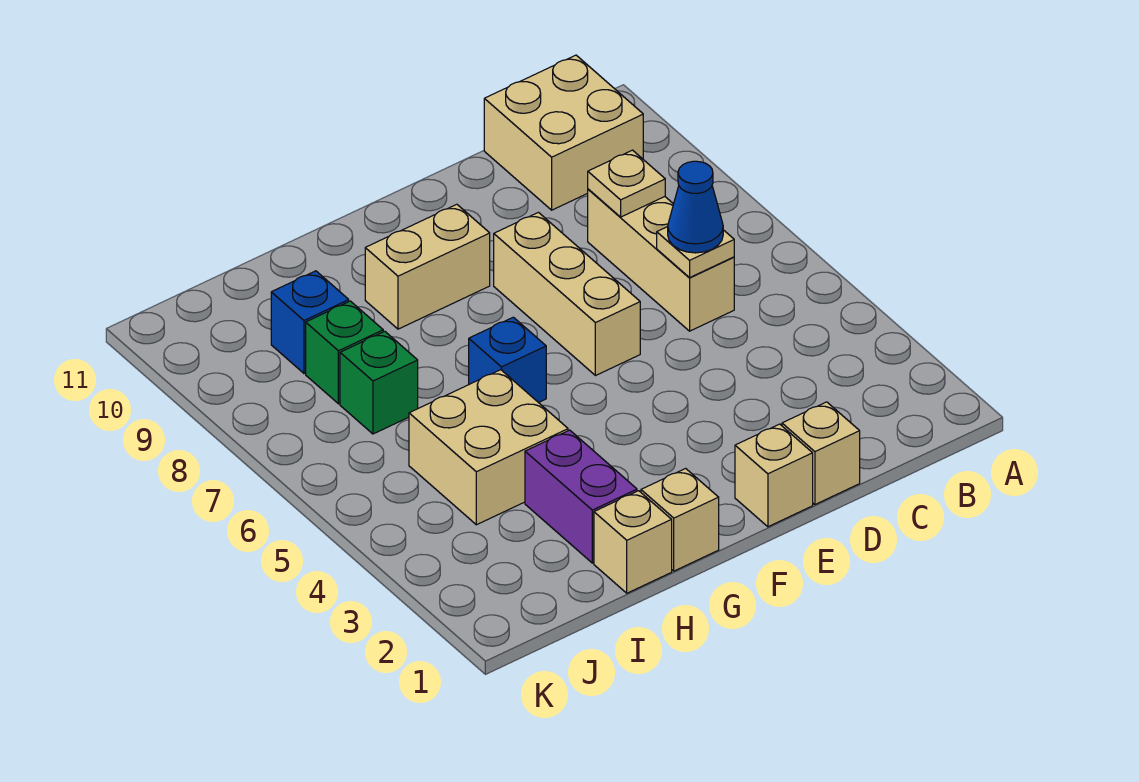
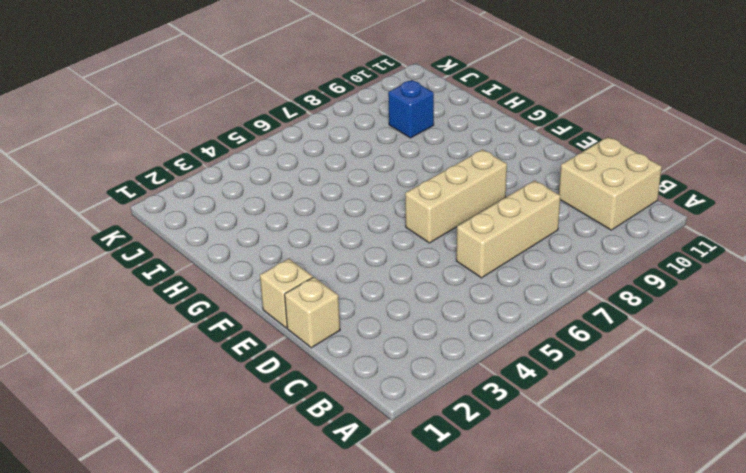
none -> tan 1x2 brick [365,204,490,329]
none -> tan 1x1 brick [641,469,719,571]
none -> blue 1x1 brick [469,317,546,403]

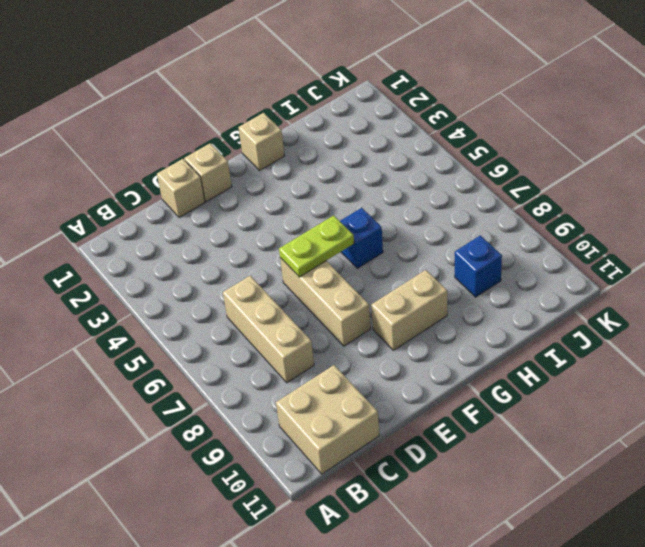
lime 1x2 plate [279,215,354,277] -> none
none -> tan 1x1 brick [594,491,672,593]
none -> purple 1x2 brick [525,430,637,563]
none -> tan 2x2 brick [409,370,568,525]

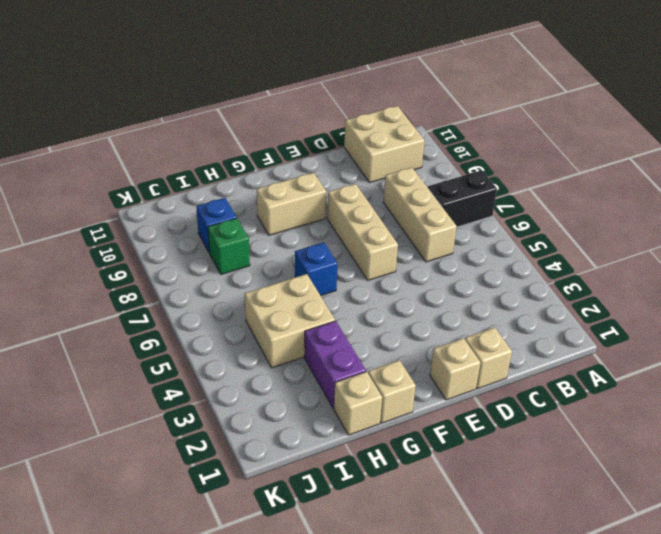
black 1x2 brick [428,170,497,227] -> none
none -> green 1x1 brick [340,331,418,434]
none -> tan 1x1 plate [657,227,734,278]
none -> tan 1x1 plate [588,150,665,217]

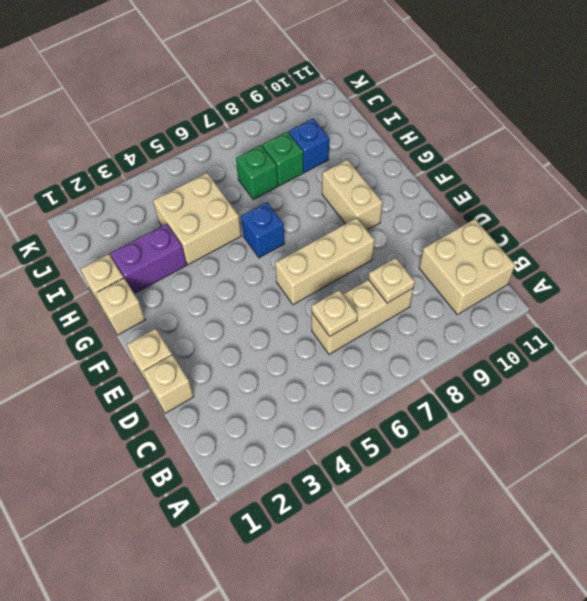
none -> blue 1x1 cone [668,161,723,253]

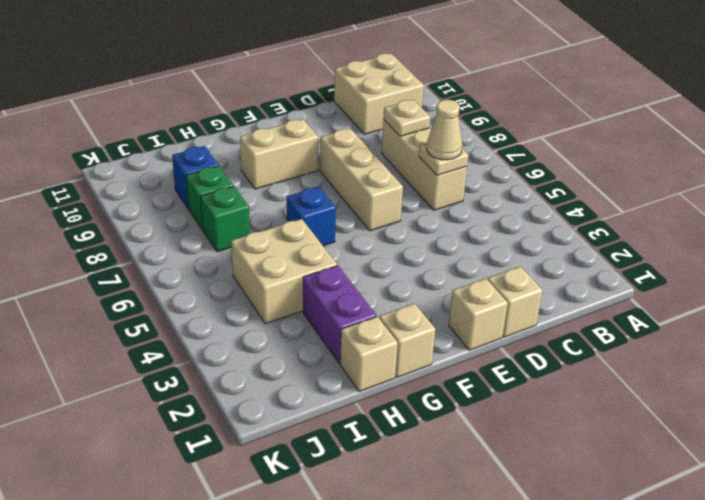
tan 1x1 cone [427,100,462,160] -> blue 1x1 cone [668,161,723,253]

